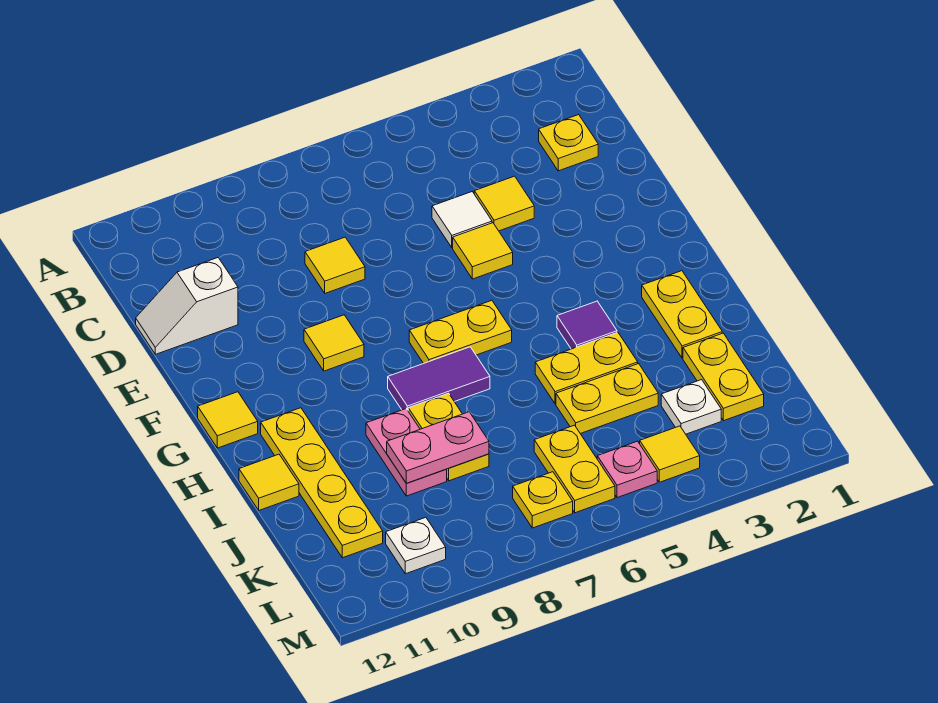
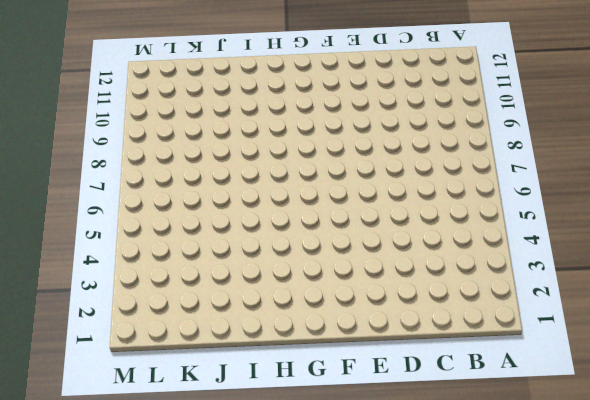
none -> yellow 1x1 plate [539,115,598,171]
none -> yellow 1x1 tile [474,176,534,231]
none -> white 1x1 tile [432,192,492,248]

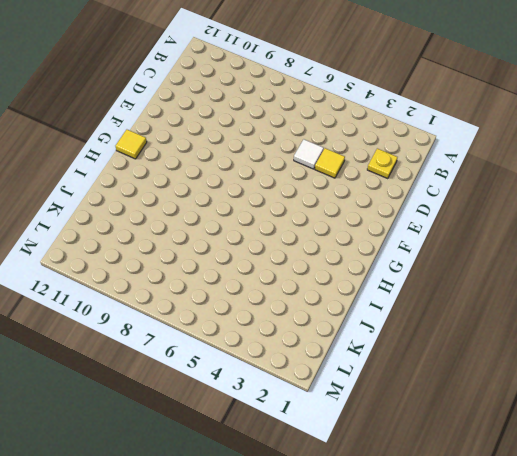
none -> yellow 1x1 tile [305,237,365,293]
none -> white 1x2 slope [136,258,238,354]
none -> yellow 1x1 tile [453,223,513,279]

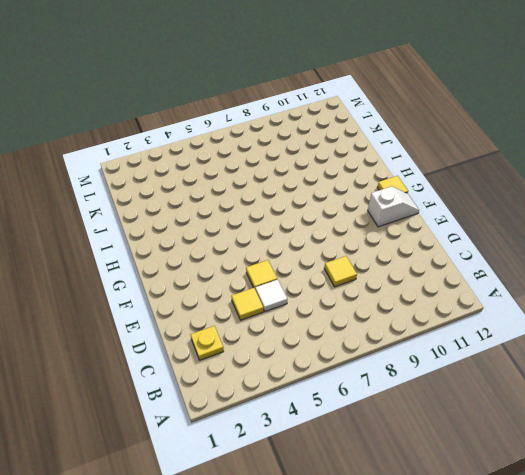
white 1x2 slope [368,186,419,227] -> white 1x2 slope moved to [136,258,238,354]
none -> yellow 1x1 tile [304,315,364,371]
none -> yellow 1x2 plate [409,300,512,363]
none -> yellow 1x2 plate [642,271,722,358]

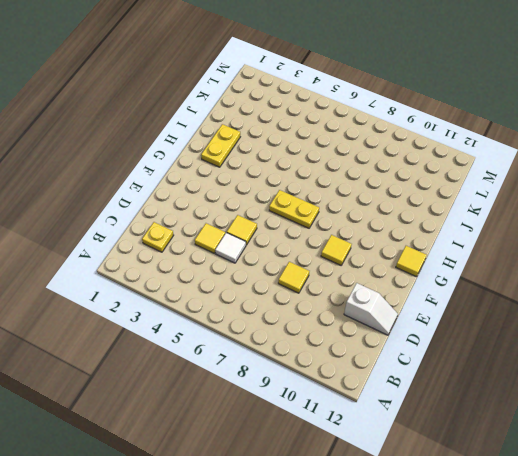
none -> purple 1x1 tile [557,301,617,349]
none -> purple 1x2 tile [388,347,490,410]
none -> yellow 1x4 plate [261,408,383,558]

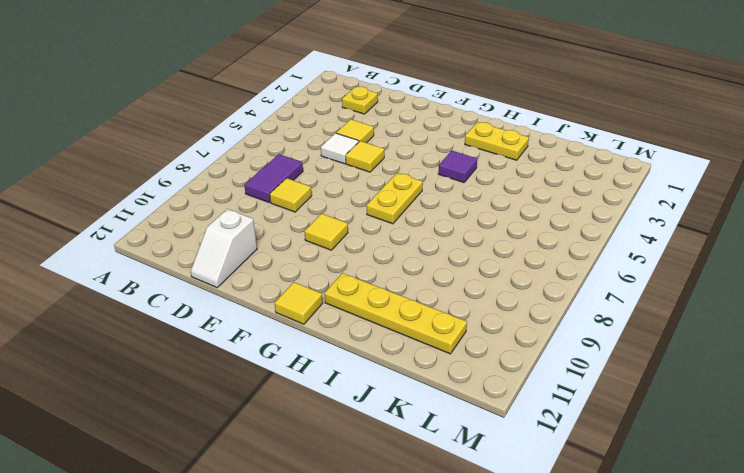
purple 1x2 tile [244,154,303,202] -> purple 1x2 tile moved to [388,347,490,410]
none -> yellow 1x2 plate [535,332,638,404]
none -> yellow 1x2 plate [408,393,489,481]
none -> pink 1x2 plate [366,409,447,496]

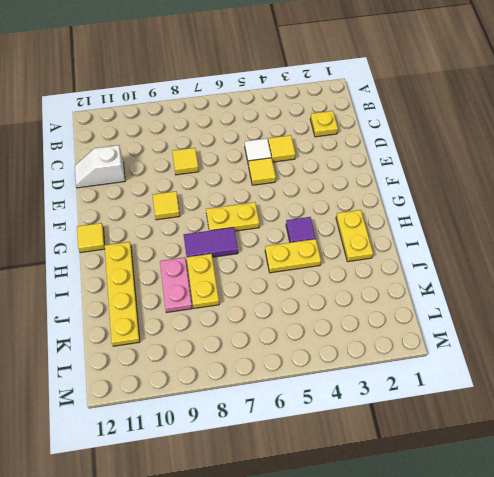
none -> yellow 1x1 tile [239,454,299,510]
none -> yellow 1x2 plate [683,333,764,421]
none -> yellow 1x2 plate [556,364,658,434]

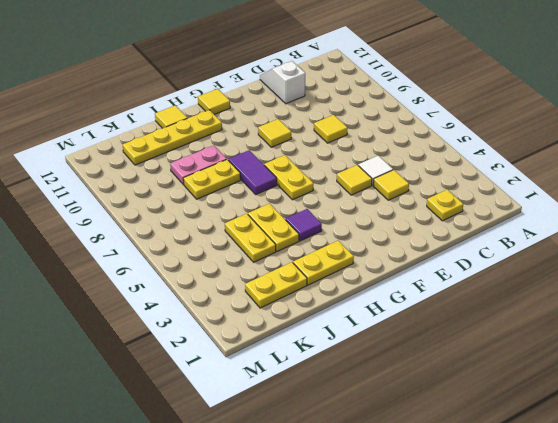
none -> white 1x1 plate [661,380,721,434]
none -> yellow 1x2 plate [534,425,615,513]
none -> yellow 1x1 tile [640,426,700,482]

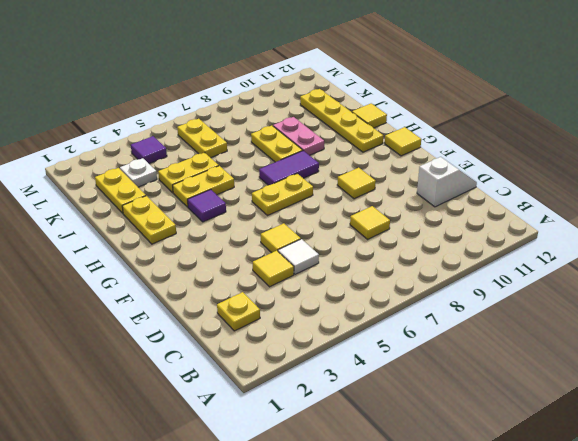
purple 1x1 tile [131,136,167,164] -> yellow 1x1 tile [640,426,700,482]
none -> pink 1x1 plate [597,441,657,498]
none -> yellow 1x1 plate [513,472,573,528]
none -> white 1x1 plate [386,517,446,574]

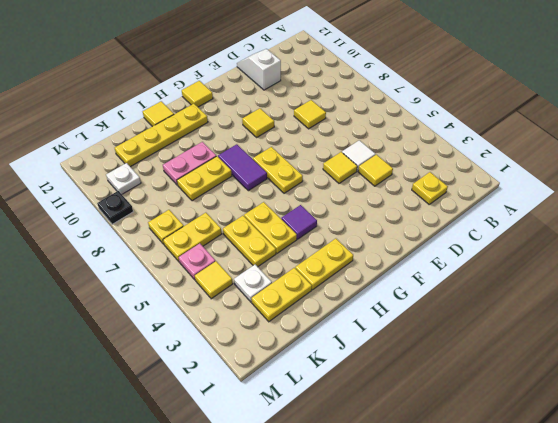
black 1x1 plate [97,191,133,224] -> none
none -> pink 1x2 plate [387,412,489,483]

